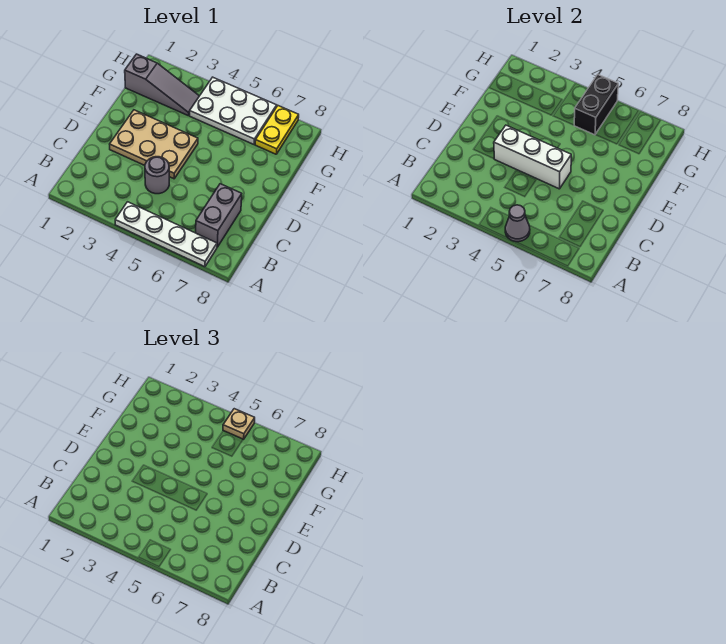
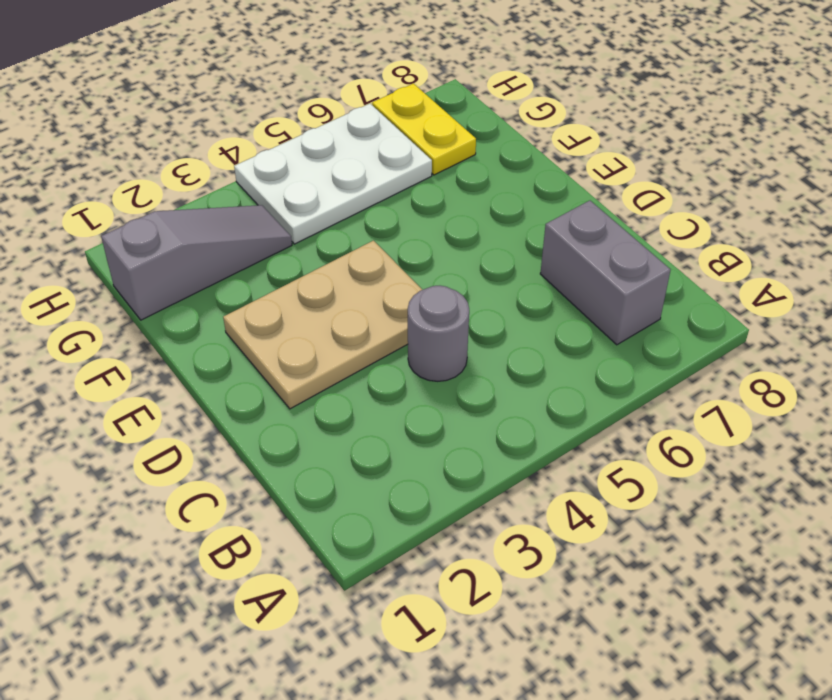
none -> white 1x4 plate [115,202,217,267]
none -> grey 1x1 cone [505,205,530,242]

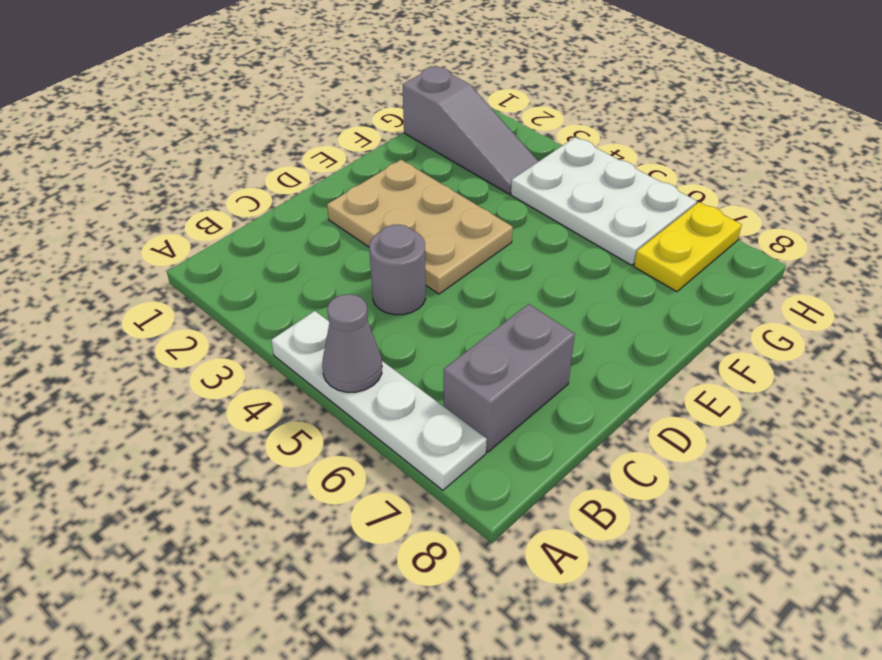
none -> white 1x3 brick [494,125,571,189]
none -> black 1x2 brick [574,75,618,135]

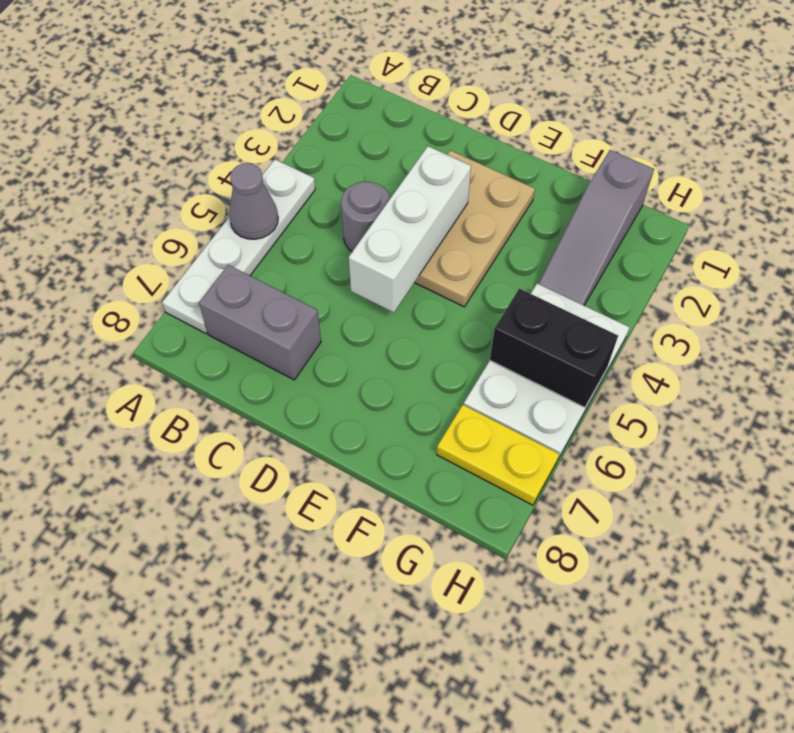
none -> tan 1x1 plate [223,409,255,439]

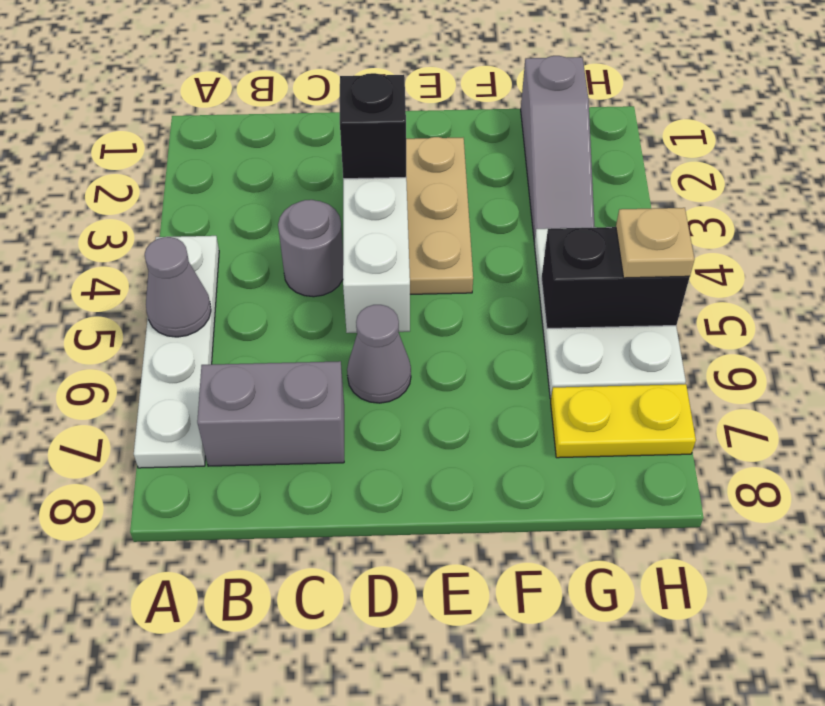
black 1x1 brick [340,73,406,179] -> none
grey 1x1 cone [347,305,411,403] -> none

